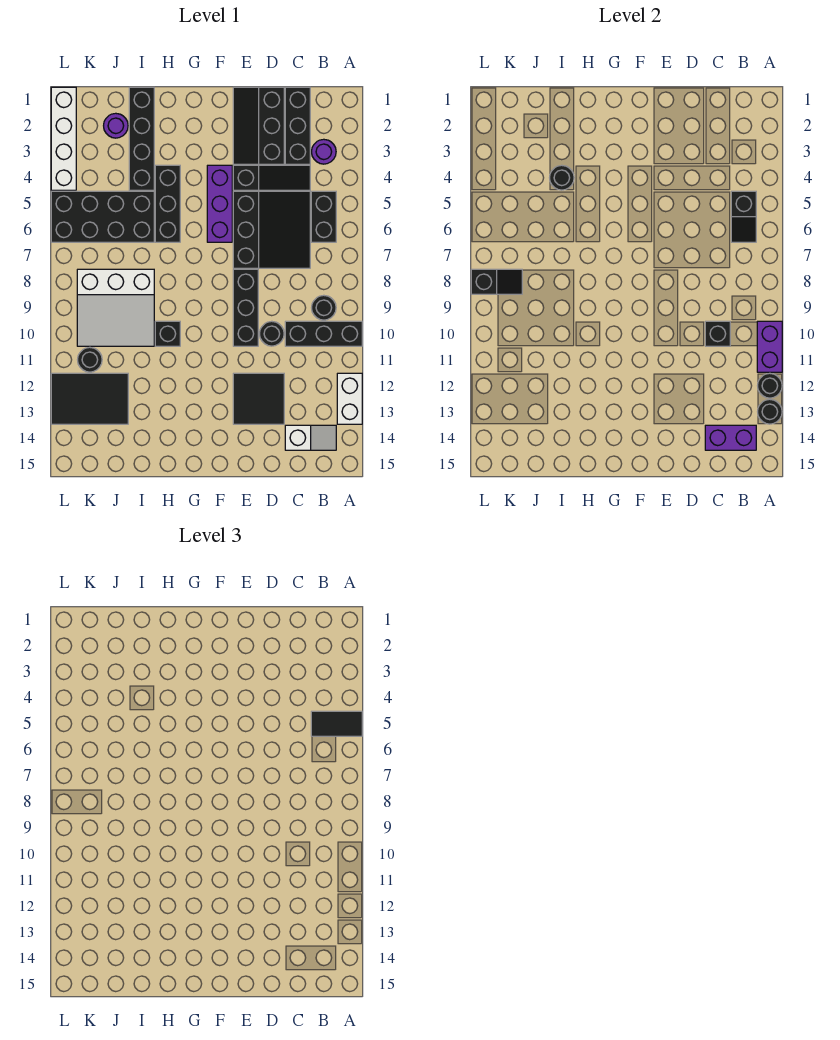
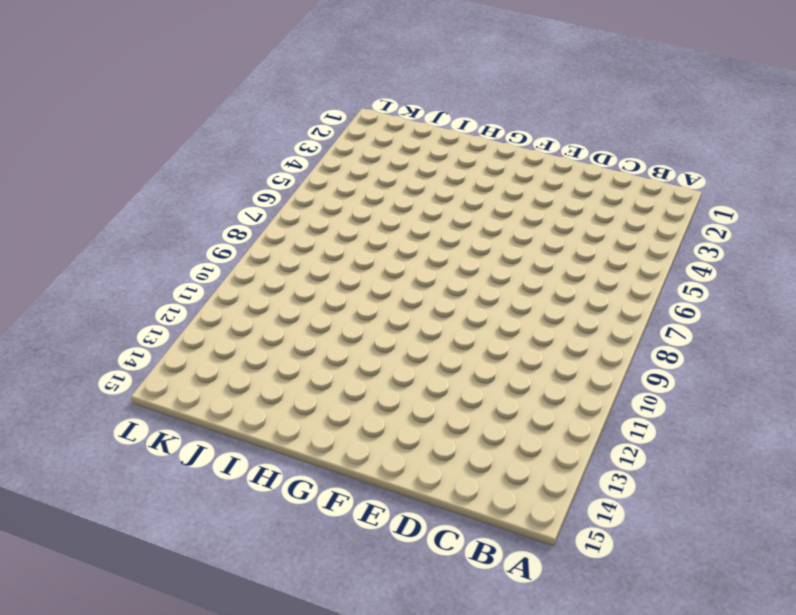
none -> black 1x3 brick [285,321,362,346]
none -> white 1x2 brick [337,373,362,424]
none -> purple 1x1 round brick [312,139,336,164]
none -> black 1x2 brick [311,191,336,242]

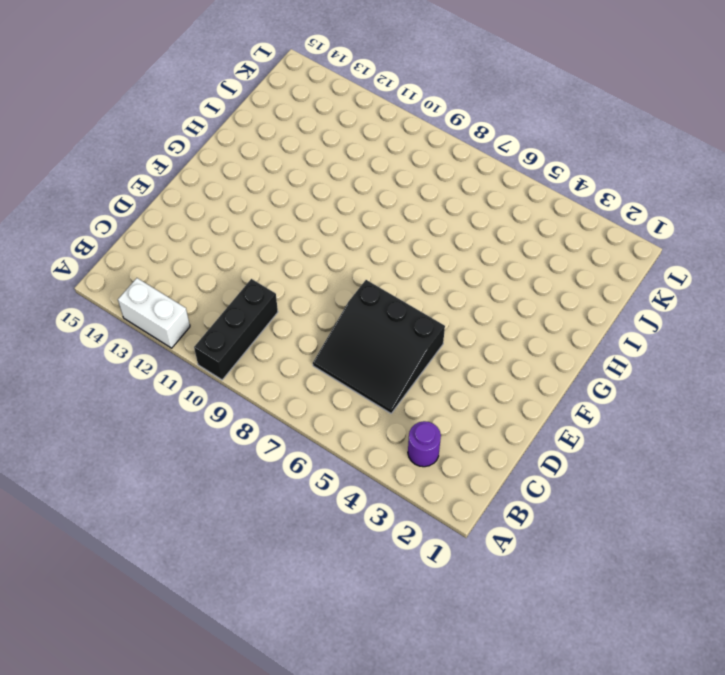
none -> black 1x2 brick [311,191,336,242]
none -> black 1x1 round brick [312,295,336,320]
none -> white 1x2 slope [285,425,336,450]
none -> black 1x3 brick [285,87,310,164]

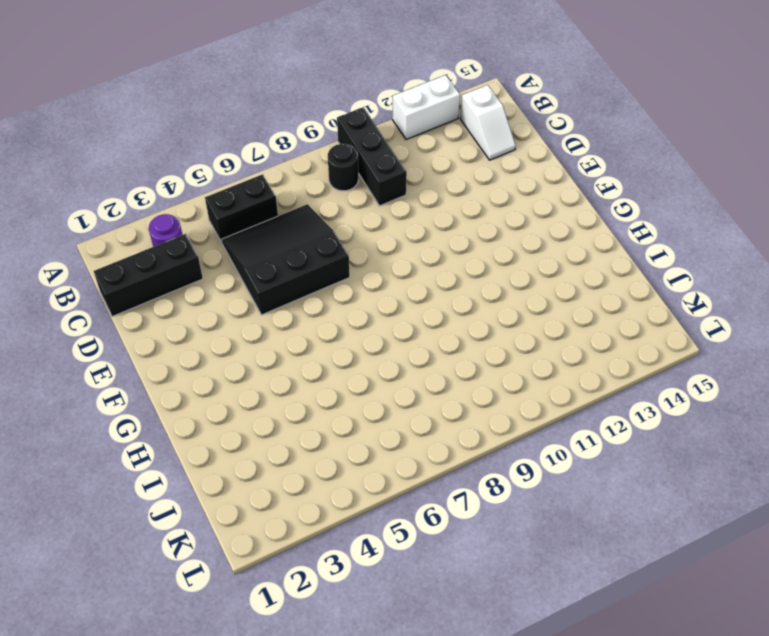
white 1x2 slope [460,85,515,160] -> white 1x2 slope turned to [285,425,336,450]
none -> black 1x3 slope [233,165,310,190]
none -> black 2x3 slope [233,87,284,164]
none -> black 1x1 round brick [260,321,284,346]
none -> black 2x2 tile [233,373,284,424]

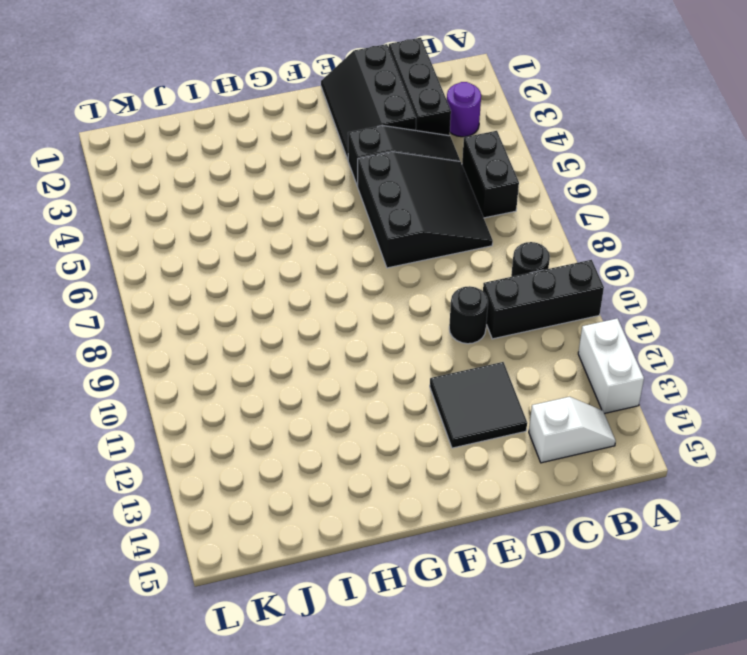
none -> black 1x3 brick [233,269,258,346]
none -> purple 1x3 brick [207,165,232,242]
none -> black 1x3 brick [155,165,180,242]
none -> black 1x1 brick [155,321,180,346]

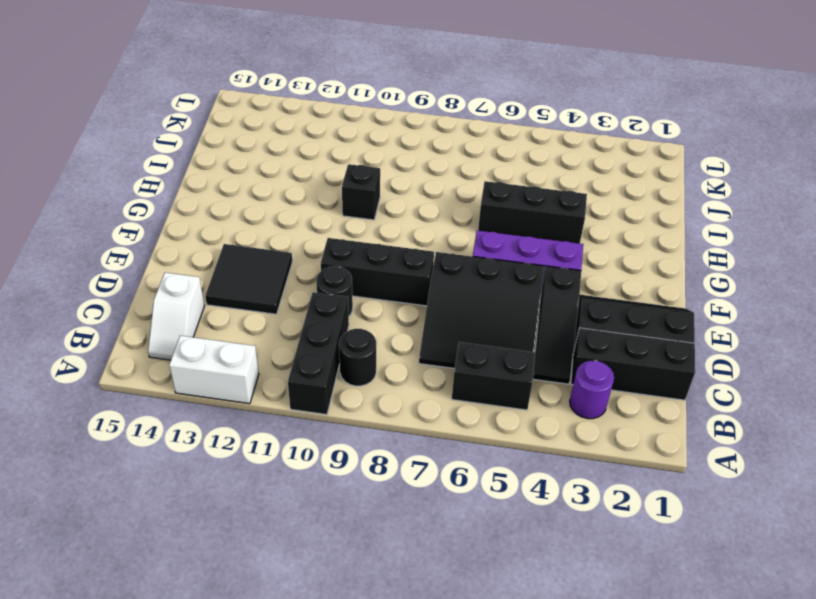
none -> black 1x4 brick [129,87,154,190]
none -> black 2x4 brick [51,191,154,242]
none -> white 3x3 slope [77,269,154,346]
none -> purple 1x1 round brick [104,113,128,138]

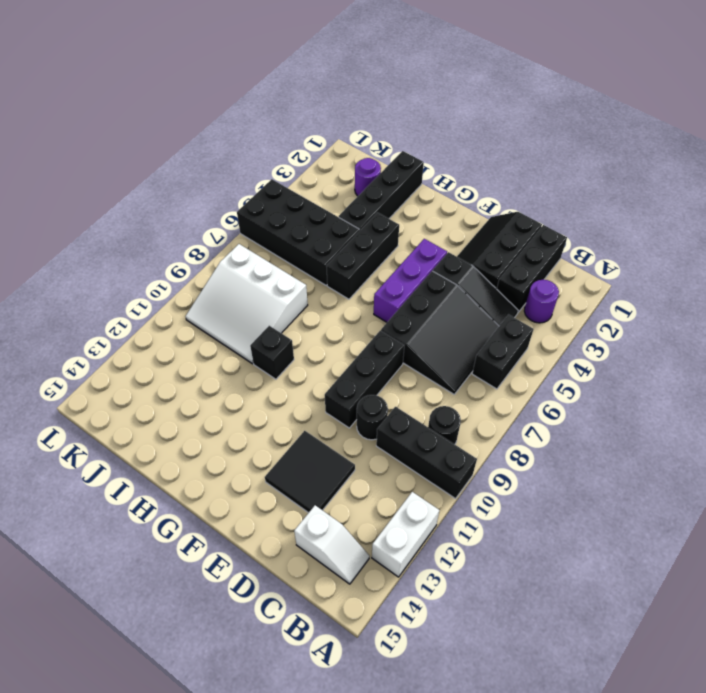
none -> black 2x3 tile [51,373,128,424]
none -> black 1x1 round brick [78,347,102,372]
none -> white 1x4 brick [51,87,76,190]
none -> purple 1x2 brick [757,321,782,372]

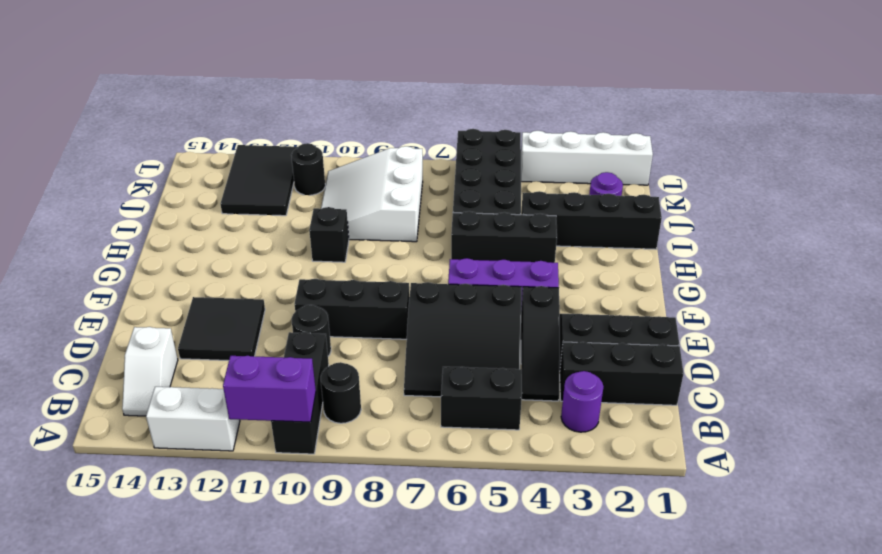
none -> black 1x1 round brick [758,373,782,398]
none -> black 1x1 round brick [758,399,782,424]
none -> black 1x2 slope [731,191,756,242]
none -> purple 1x2 brick [705,425,756,450]

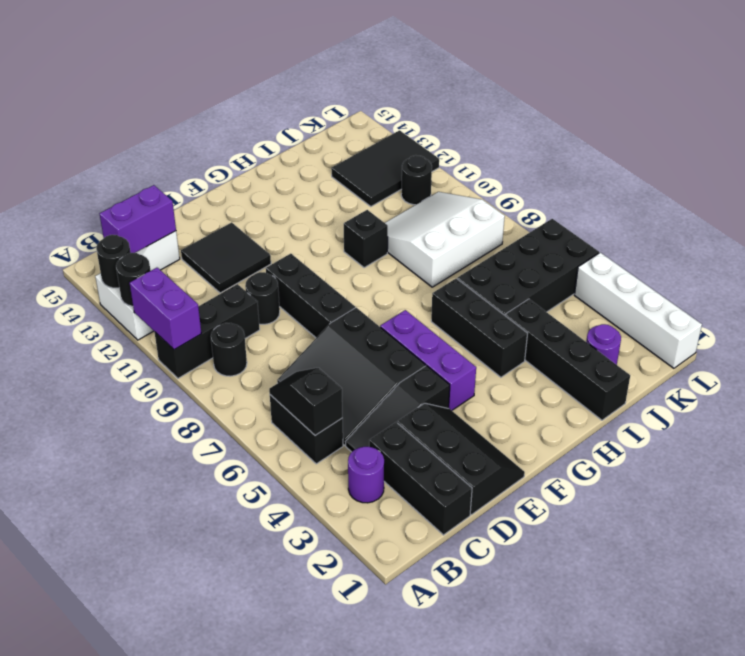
none -> black 1x1 brick [705,321,730,346]
none -> black 1x1 round brick [550,165,574,190]
none -> black 1x2 slope [471,269,522,294]
none -> black 1x2 tile [311,711,362,736]

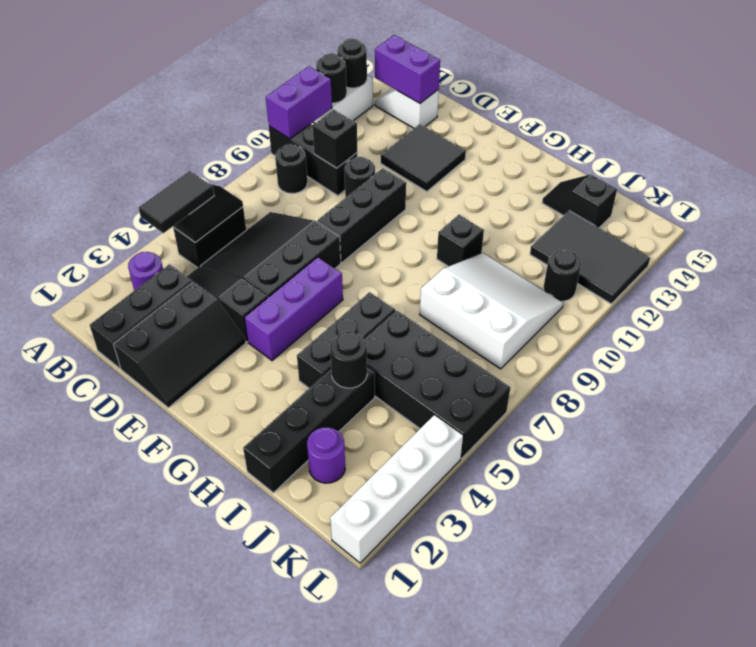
black 1x2 tile [139,171,214,233] -> black 1x2 tile turned to [311,711,362,736]
black 1x2 slope [542,174,617,228] -> black 1x2 slope moved to [471,269,522,294]

